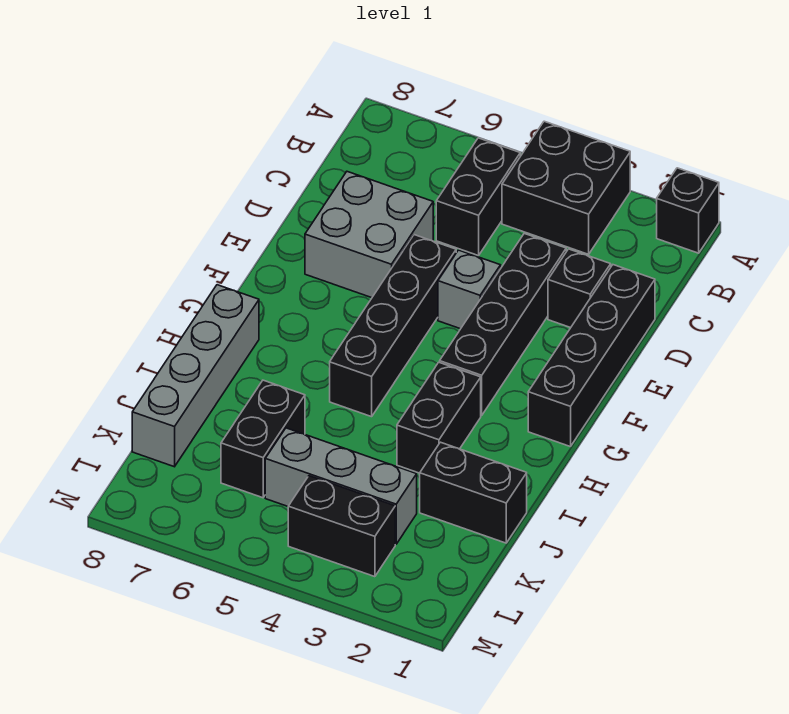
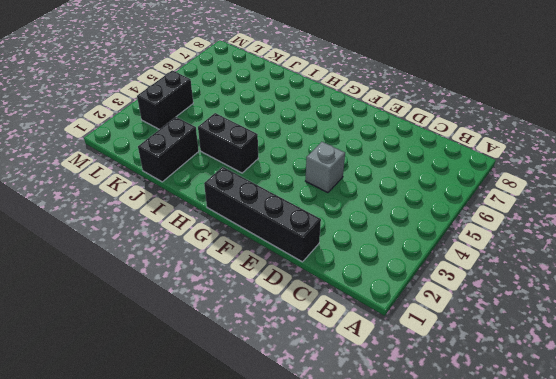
none -> black 1x1 brick [657,168,719,253]
none -> black 2x2 brick [502,121,630,254]
none -> black 1x2 brick [436,138,520,256]

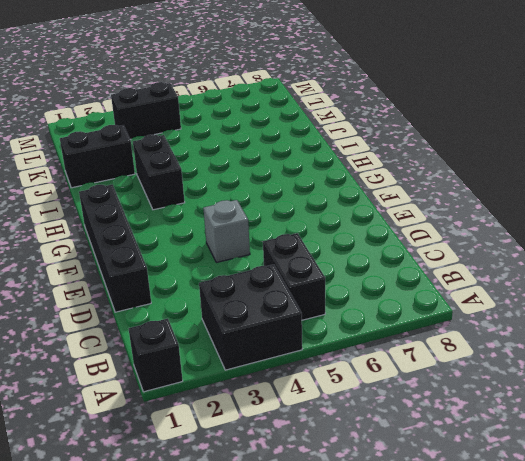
none -> black 1x1 brick [548,249,611,328]
none -> black 1x4 brick [440,233,566,415]
none -> grey 2x2 brick [305,172,433,298]

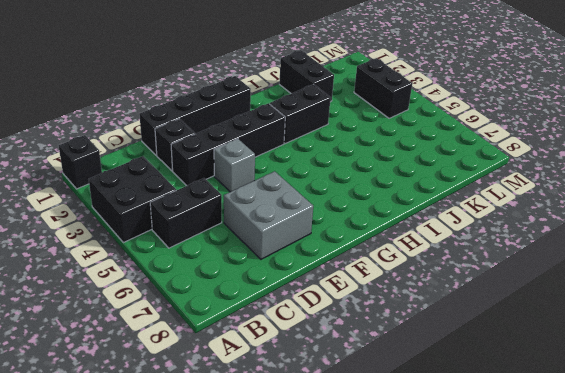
none -> black 1x4 brick [330,235,456,417]
none -> grey 1x4 brick [132,285,259,467]
none -> black 1x2 brick [221,380,305,498]

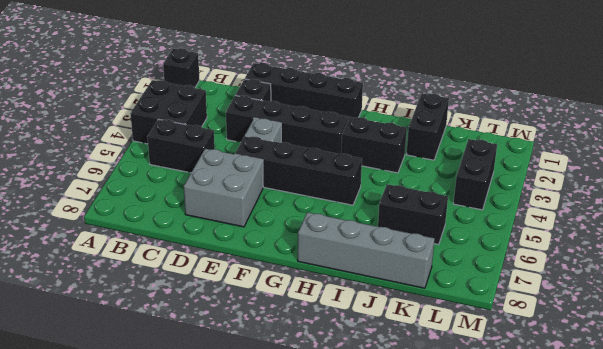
none -> grey 1x3 brick [265,428,417,544]

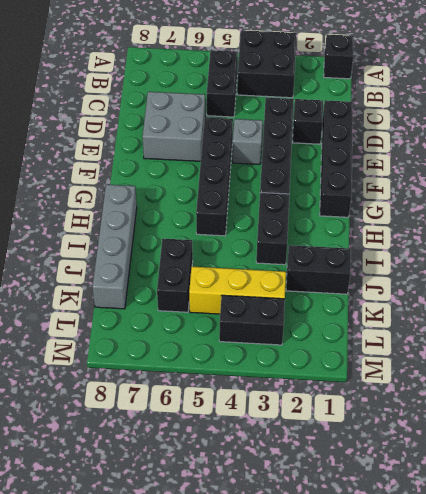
yellow 1x3 brick [189,267,286,314] -> grey 1x3 brick [265,428,417,544]

